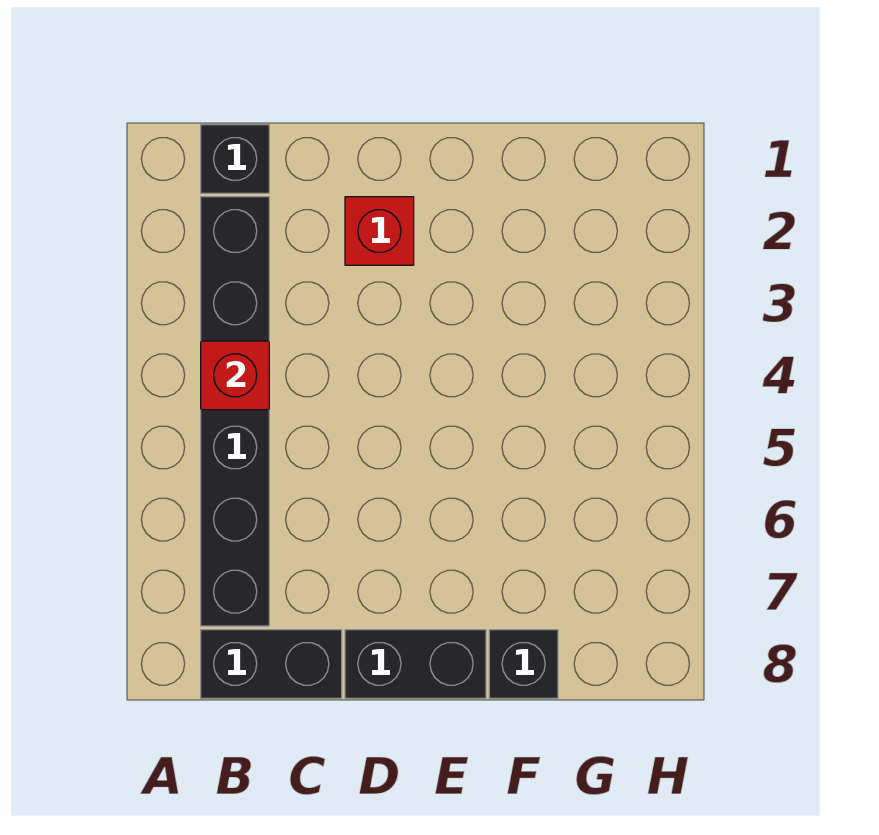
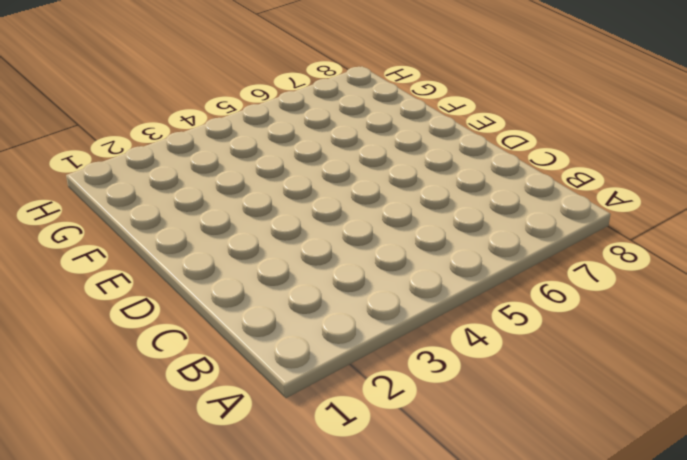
none -> black 1x1 brick [201,125,269,193]
none -> black 1x6 brick [201,197,269,626]

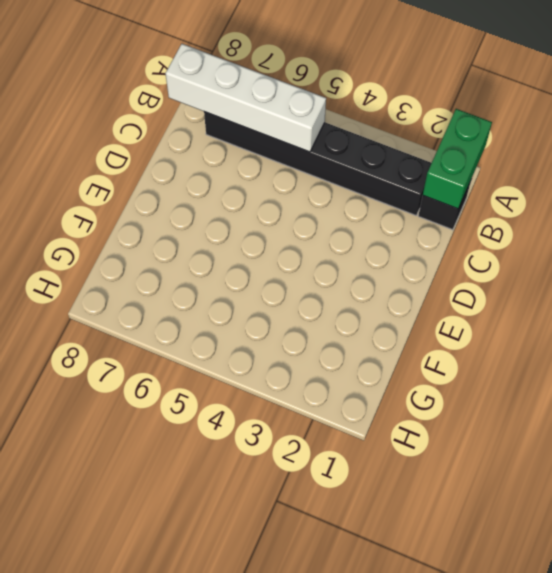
green 1x2 brick [423,109,492,209] -> none
white 1x4 brick [166,44,326,152] -> none
none -> black 1x2 brick [201,630,342,698]
none -> red 1x1 brick [345,197,414,265]

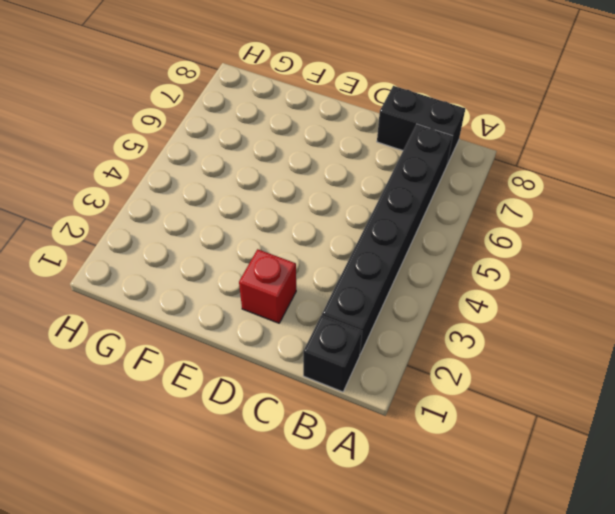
none -> black 1x2 brick [345,630,486,698]
none -> black 1x1 brick [489,630,558,698]

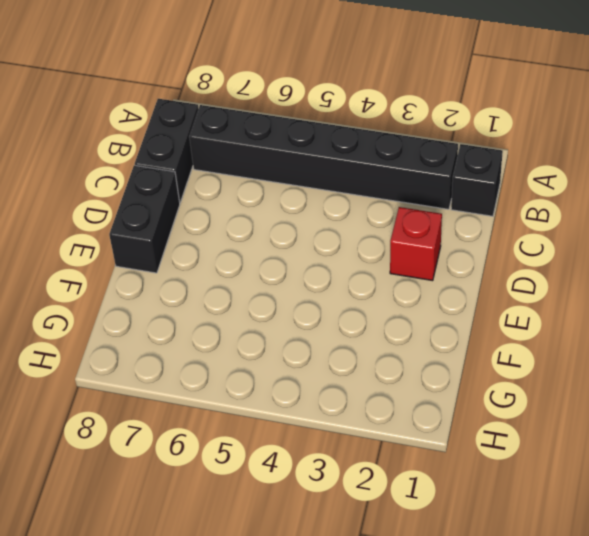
none -> black 1x1 brick [489,630,558,698]
none -> red 1x1 brick [201,341,269,410]

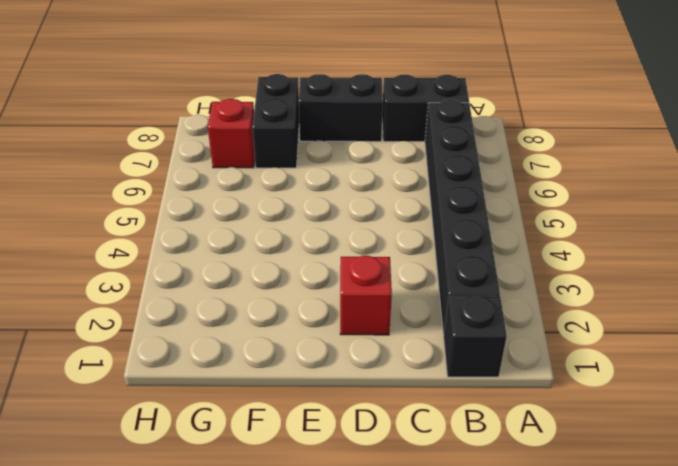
black 1x2 brick [252,74,299,168] -> black 1x1 brick [489,630,558,698]
red 1x1 brick [208,99,255,168] -> red 1x1 brick moved to [201,341,269,410]

